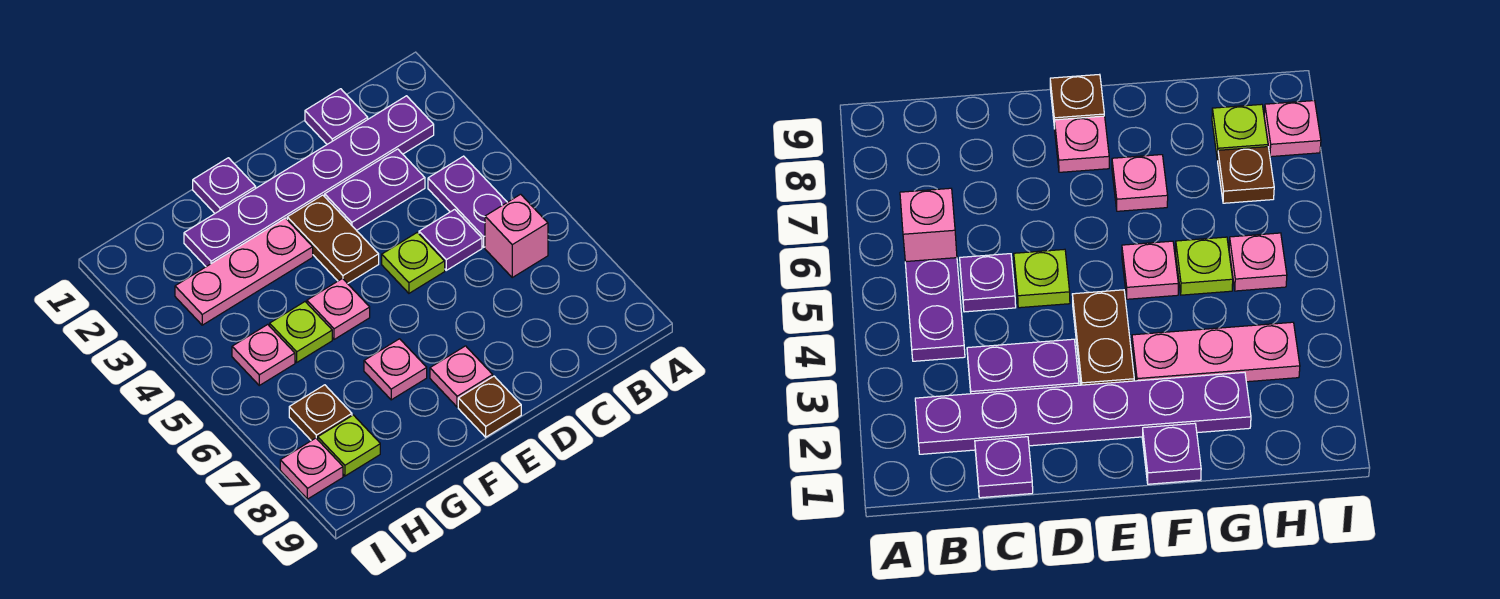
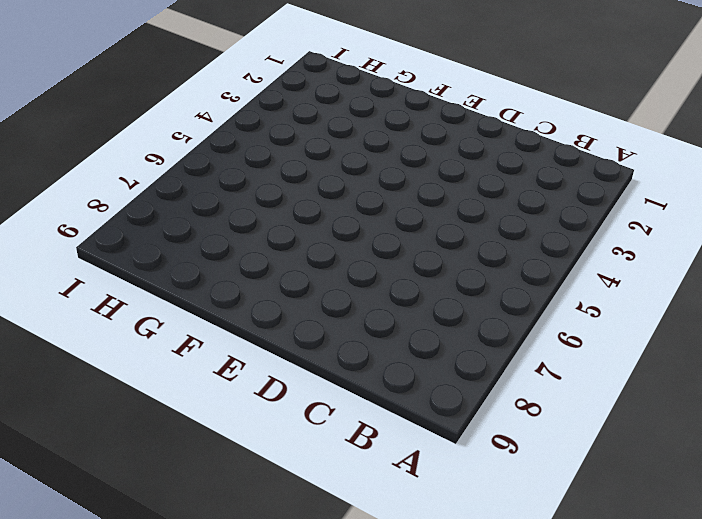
none -> purple 1x6 plate [184,96,434,267]
none -> purple 1x2 plate [428,156,507,247]
none -> pink 1x1 brick [485,194,548,277]

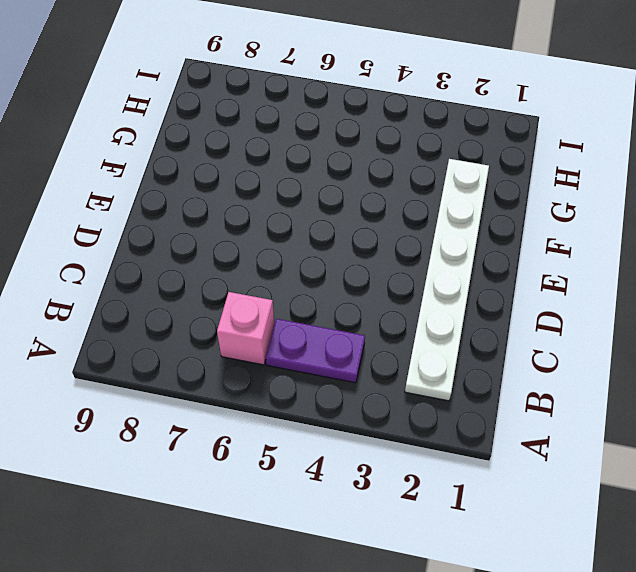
white 1x6 plate [405,159,489,401] -> purple 1x6 plate [184,96,434,267]
none -> purple 1x1 plate [305,89,368,144]
none -> purple 1x2 plate [325,149,425,230]
none -> purple 1x1 plate [419,209,482,270]

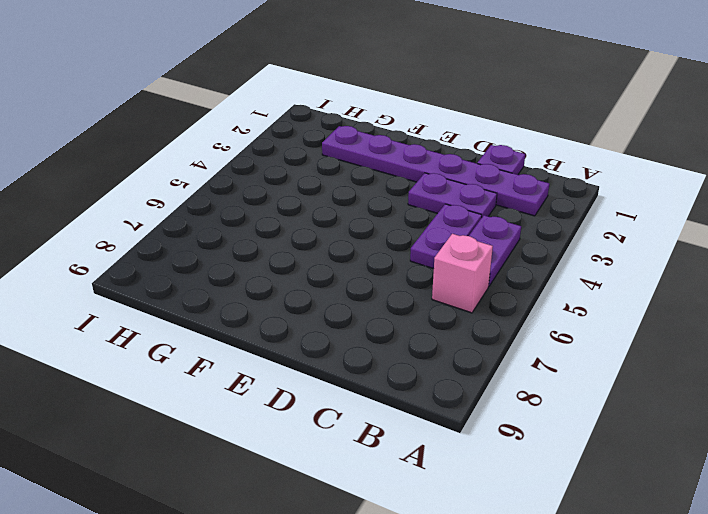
purple 1x2 plate [410,204,482,269] -> purple 1x1 plate [419,209,482,270]
none -> lime 1x1 plate [382,232,445,293]
none -> brown 1x2 plate [287,195,379,284]
none -> pink 1x1 plate [430,346,493,407]

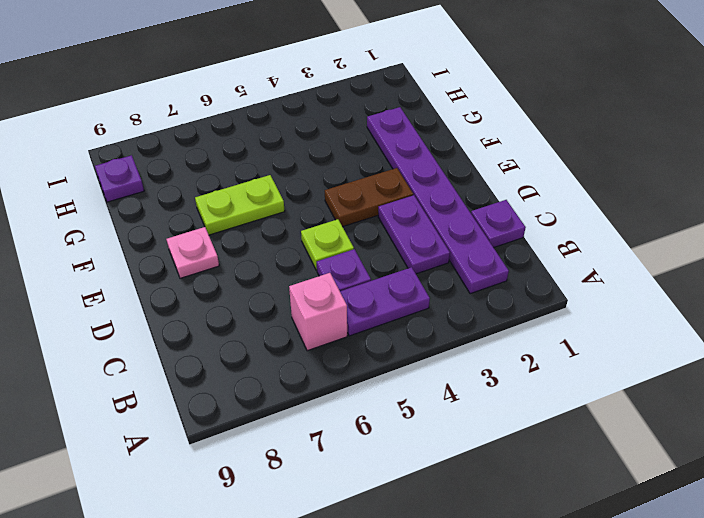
lime 1x2 plate [195,175,285,235] -> pink 1x1 plate [364,339,427,400]
purple 1x1 plate [95,155,144,202] -> purple 1x1 plate moved to [193,158,256,213]
none -> brown 1x1 plate [458,376,521,437]
none -> pink 1x3 plate [175,218,313,325]
none -> pink 1x1 plate [307,279,370,339]

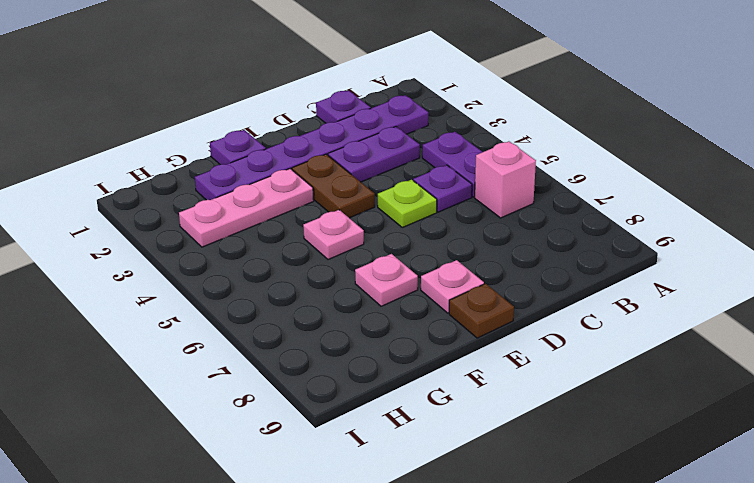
none -> lime 1x1 plate [270,302,332,362]
none -> pink 1x1 plate [232,324,295,385]
none -> brown 1x1 plate [289,385,352,441]

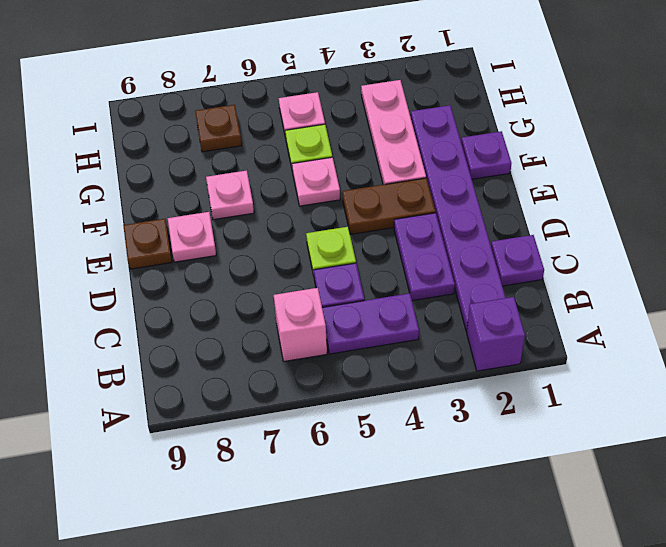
purple 1x1 brick [467,297,525,371] -> none
none -> lime 1x1 plate [318,415,380,476]
none -> pink 1x1 plate [280,438,343,499]

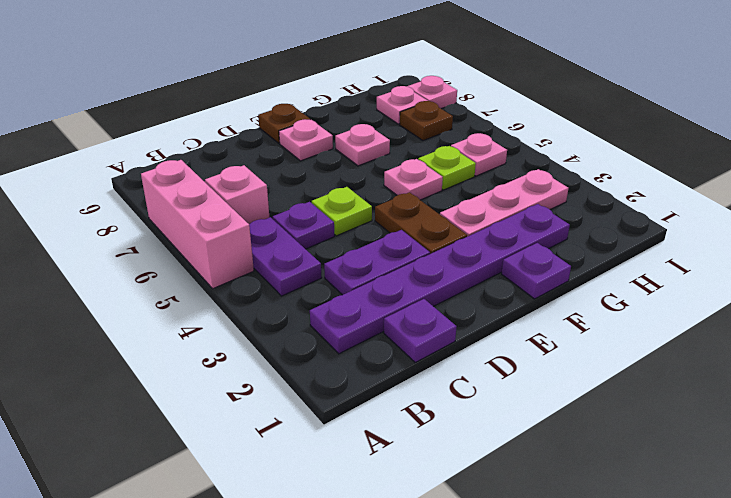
pink 1x3 brick [141,160,254,289] -> none
pink 1x1 plate [377,86,428,124] -> lime 1x1 plate [318,415,380,476]

